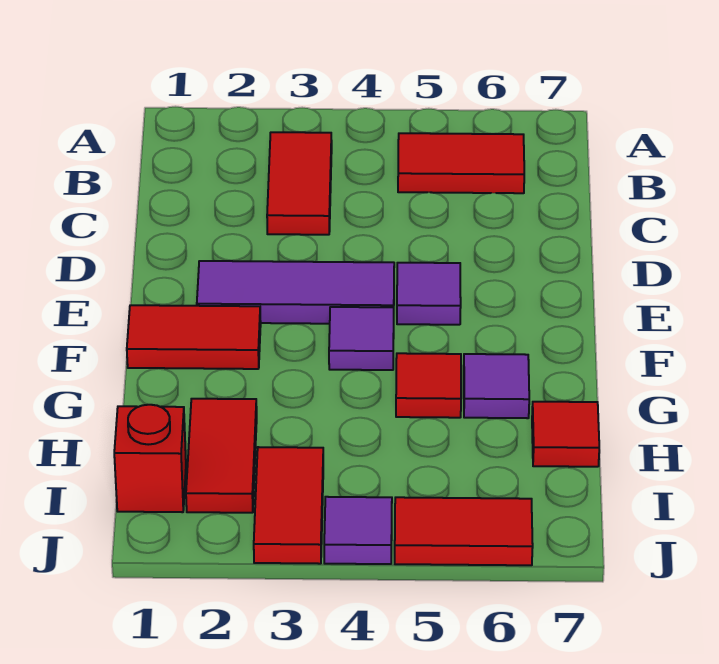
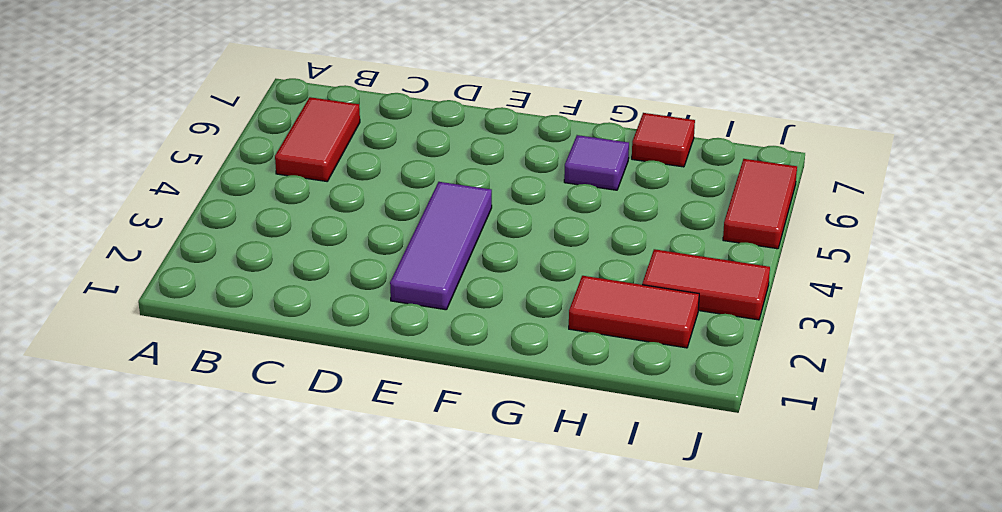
none -> red 1x2 tile [267,132,332,235]
none -> purple 1x1 tile [397,263,461,325]
none -> red 1x2 tile [127,305,261,369]

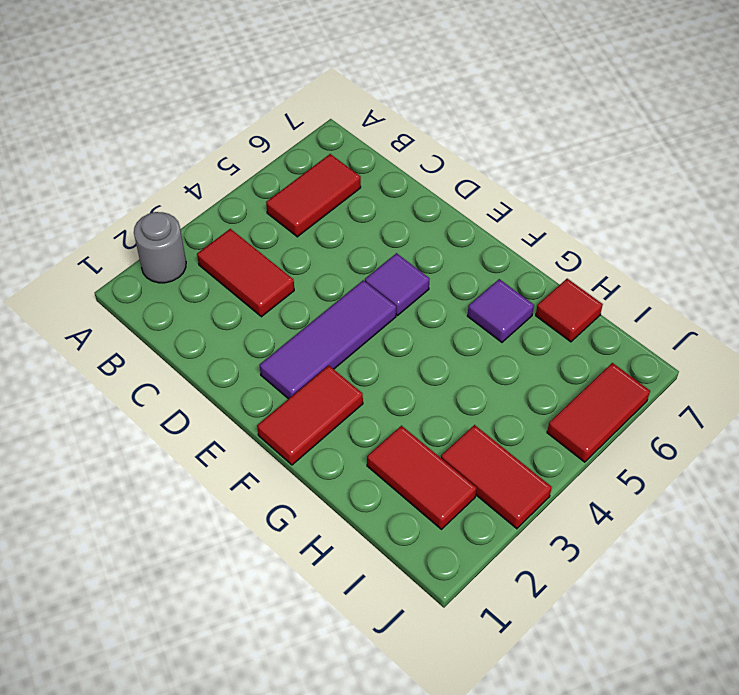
grey 1x1 round brick [134,212,186,283] -> none
none -> purple 1x1 tile [329,307,394,370]
none -> red 1x1 tile [396,353,461,418]
none -> red 1x1 brick [114,405,186,512]

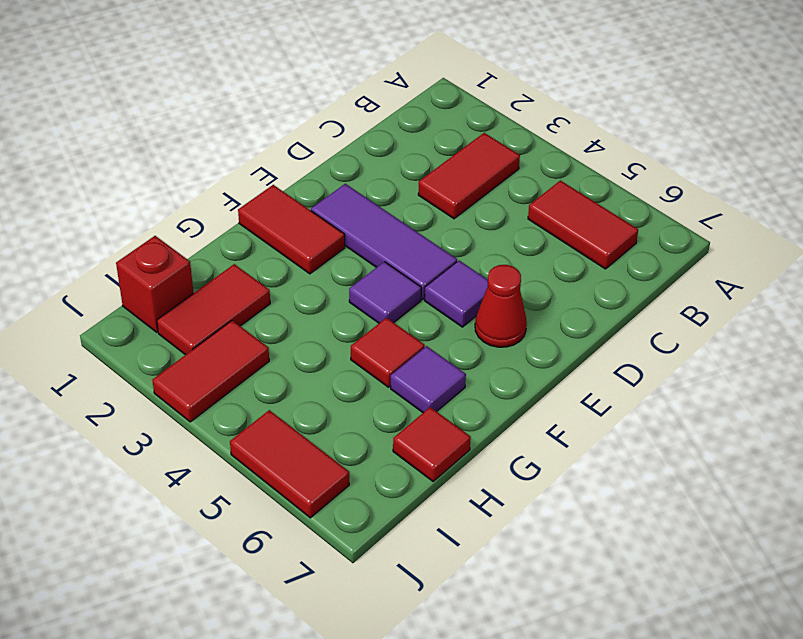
red 1x1 cone [475,265,527,347] -> none
none -> purple 1x1 tile [324,497,392,564]

